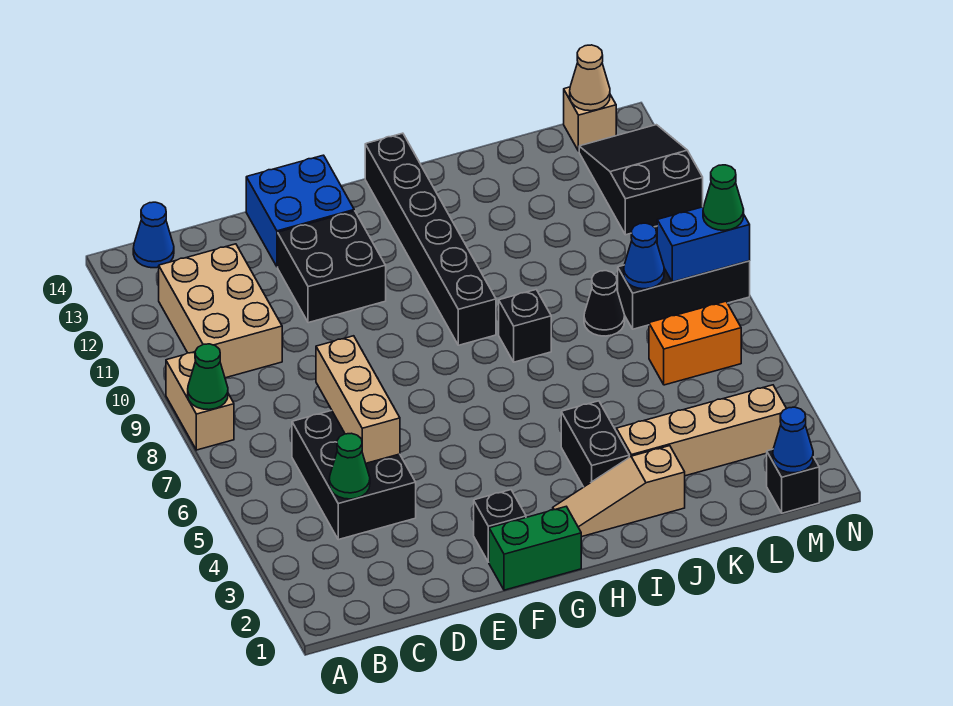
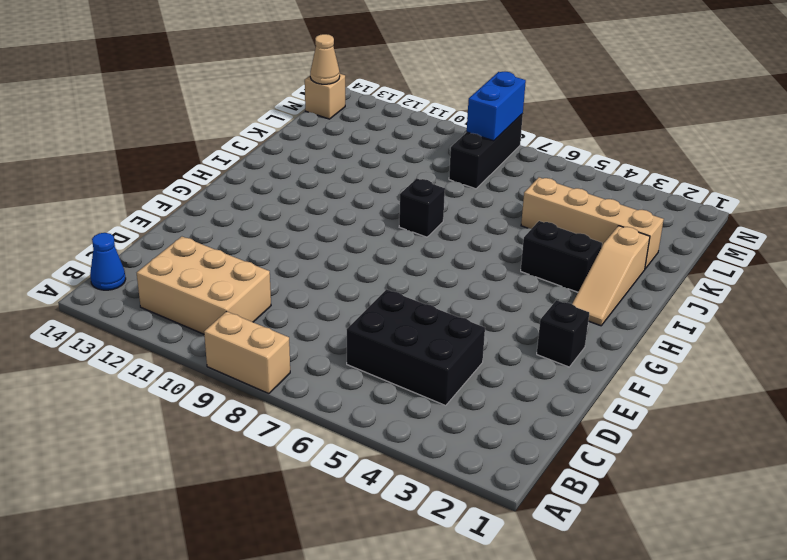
tan 1x4 brick [521,177,664,269] -> tan 1x4 brick turned to [616,385,787,476]
none -> black 2x2 brick [278,211,386,323]
none -> blue 2x2 brick [246,155,354,267]
none -> green 1x2 brick [489,507,581,590]

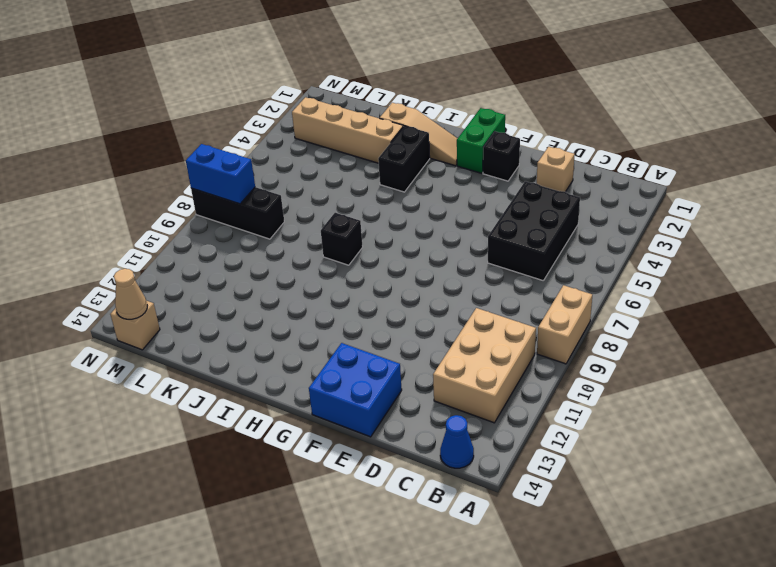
tan 1x1 brick [537,147,575,192] -> none
green 1x2 brick [457,108,505,173] -> green 1x2 brick turned to [489,507,581,590]
none -> black 2x2 brick [278,211,386,323]
none -> black 1x6 brick [365,133,496,345]
none -> black 1x1 cone [584,271,625,336]

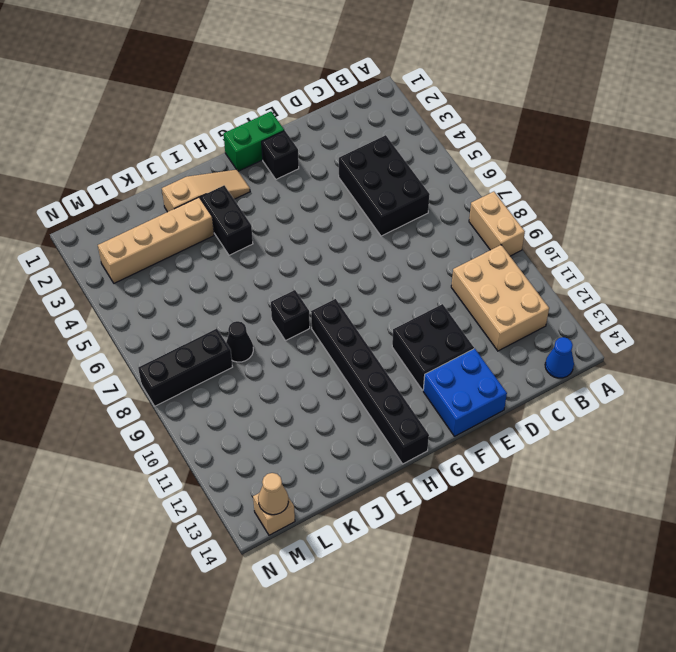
none -> orange 1x2 brick [649,301,741,385]
none -> black 1x1 brick [767,449,819,513]
none -> black 2x3 slope [579,125,703,235]

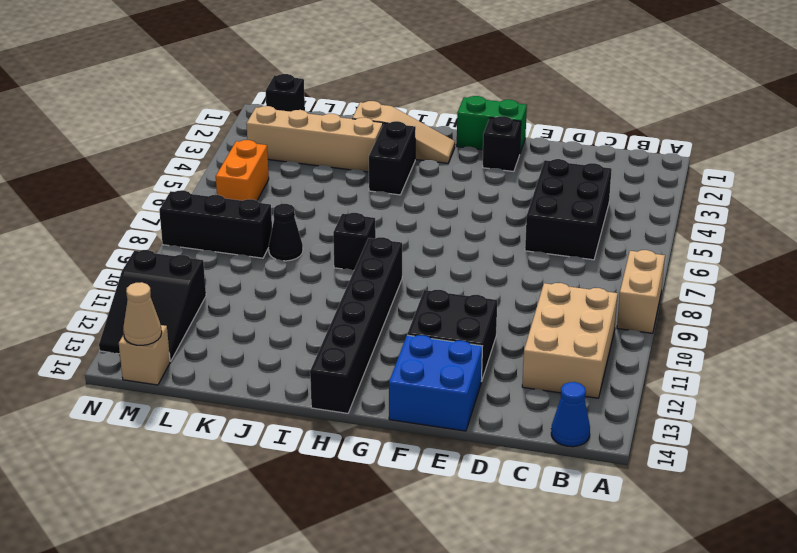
orange 1x2 brick [216,140,269,201] -> orange 1x2 brick turned to [649,301,741,385]
none -> green 1x1 cone [188,344,228,410]
none -> green 1x1 cone [329,433,370,499]
none -> tan 1x3 brick [316,336,400,463]

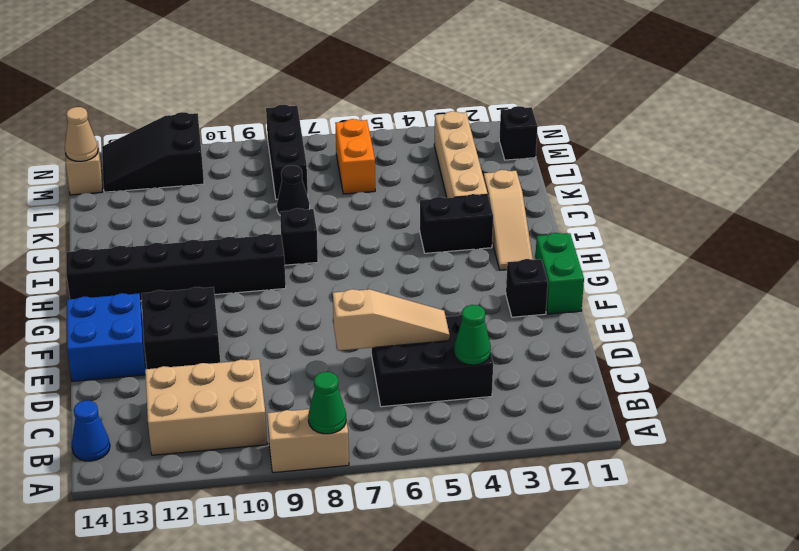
tan 1x3 slope [333,289,450,351] -> tan 1x3 brick [316,336,400,463]
none -> blue 1x1 cone [624,223,664,289]
none -> blue 1x1 cone [773,407,813,473]
none -> blue 1x2 brick [657,207,750,282]

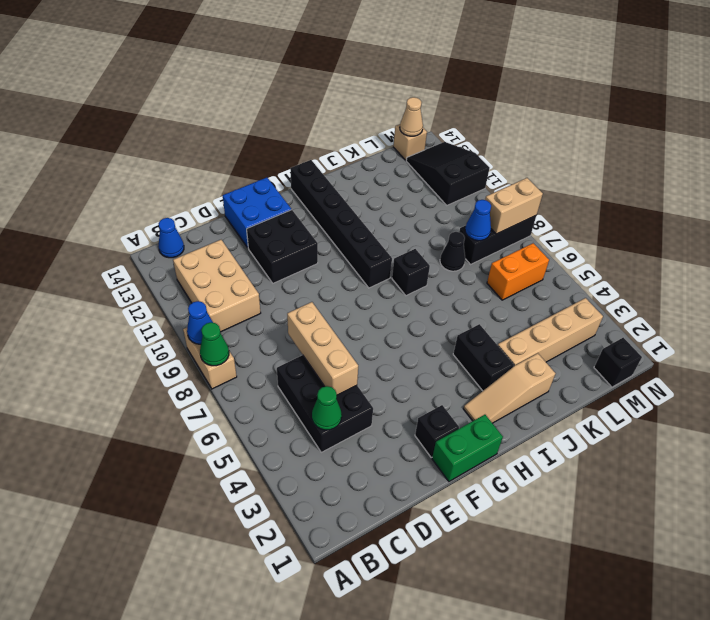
blue 1x1 cone [187,301,213,344] -> blue 1x1 cone moved to [773,407,813,473]
tan 1x2 brick [485,178,543,234] -> blue 1x2 brick [657,207,750,282]
none -> green 1x1 cone [703,165,744,230]

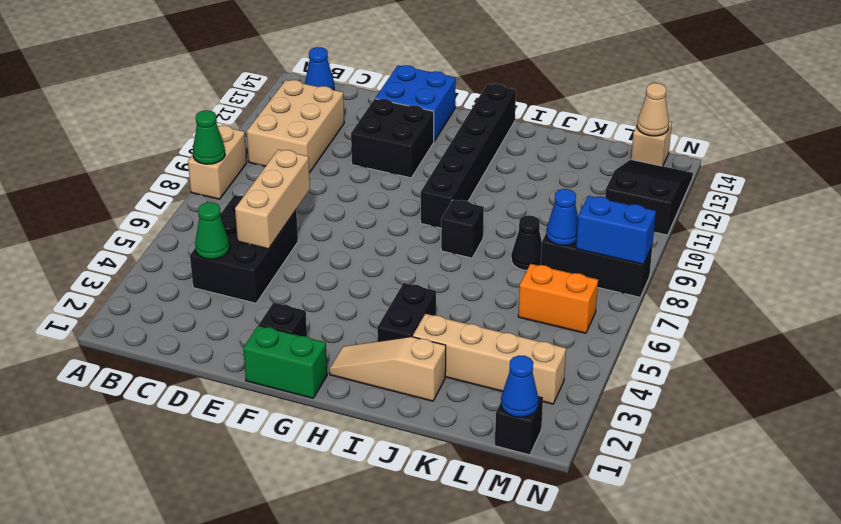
none -> green 1x1 cone [703,165,744,230]

